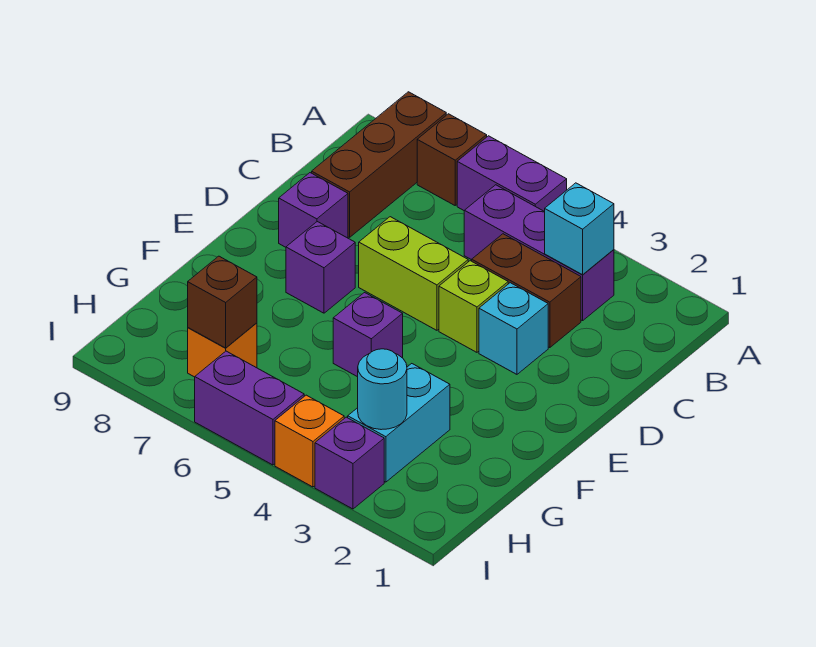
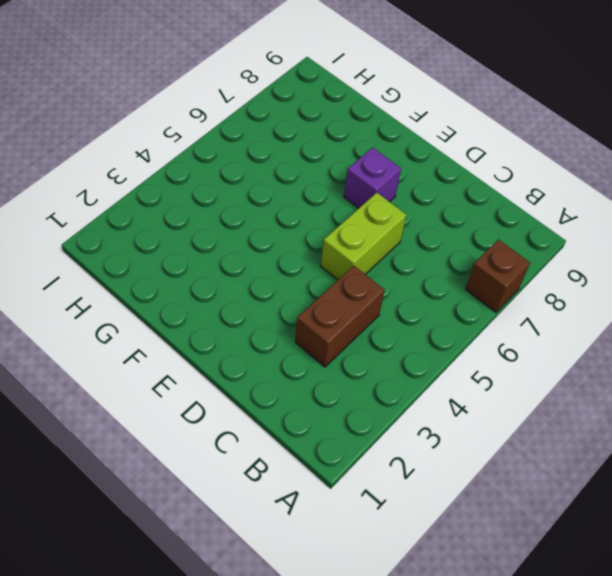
none -> purple 1x2 brick [457,136,567,212]
none -> brown 1x3 brick [312,92,446,237]
none -> purple 1x3 brick [464,185,614,321]

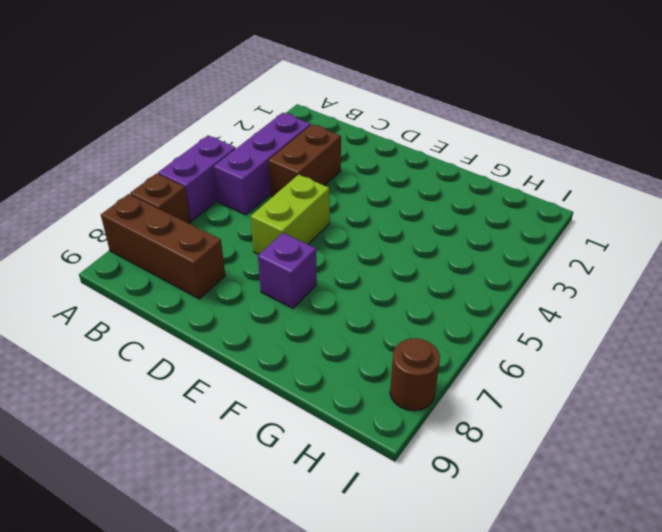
brown 1x1 round brick [390,338,440,411] -> none
none -> cyan 1x1 brick [479,283,548,374]
none -> lime 1x1 brick [439,261,508,352]
none -> purple 1x1 brick [279,173,348,247]

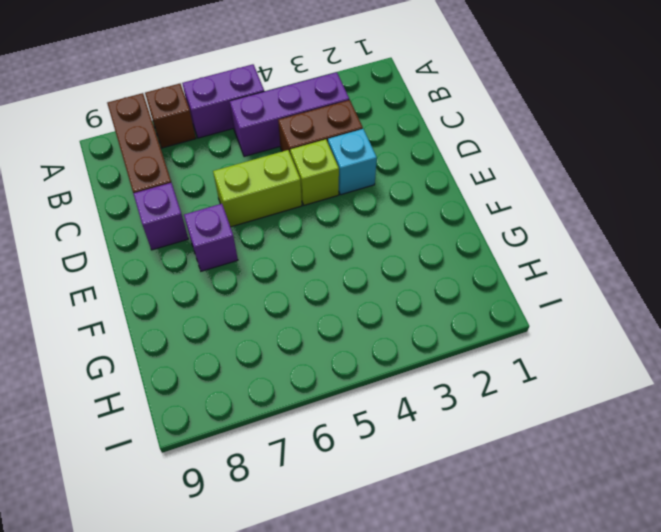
none -> purple 1x1 brick [333,293,403,377]
none -> cyan 1x2 brick [348,364,450,482]
none -> orange 1x1 brick [188,323,257,377]

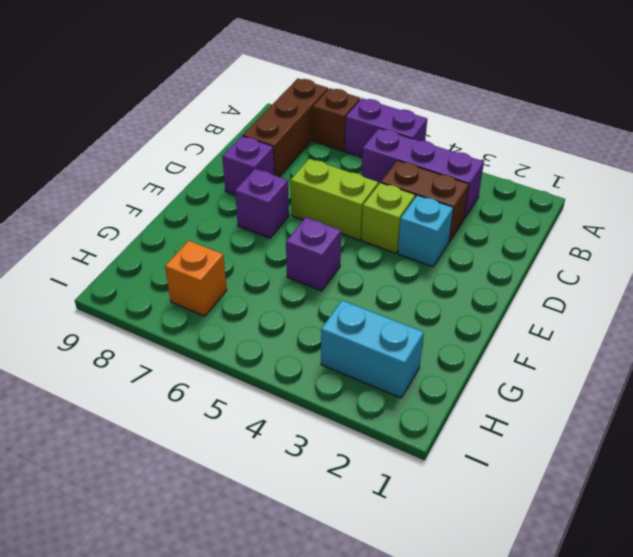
cyan 1x2 brick [321,300,424,398] -> cyan 1x2 brick turned to [348,364,450,482]
none -> purple 1x1 brick [315,417,384,509]
none -> orange 1x1 brick [275,395,344,487]
none -> purple 1x2 brick [195,351,304,465]

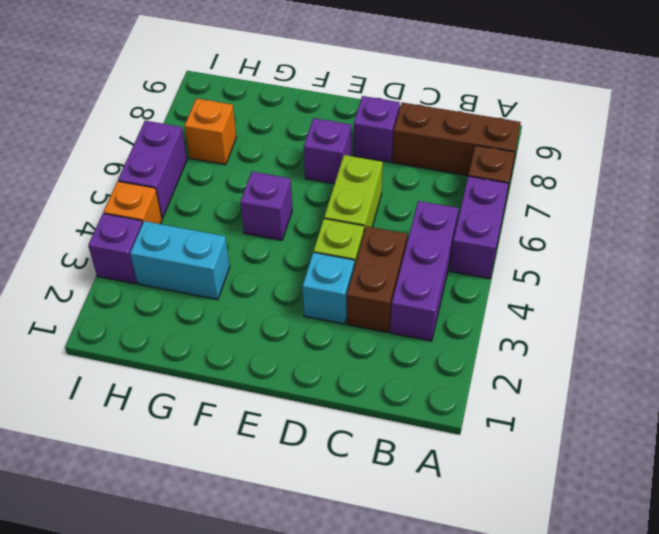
none -> cyan 1x1 brick [545,183,614,275]
none -> cyan 1x1 round brick [358,349,407,430]
none -> brown 1x1 brick [188,256,257,348]

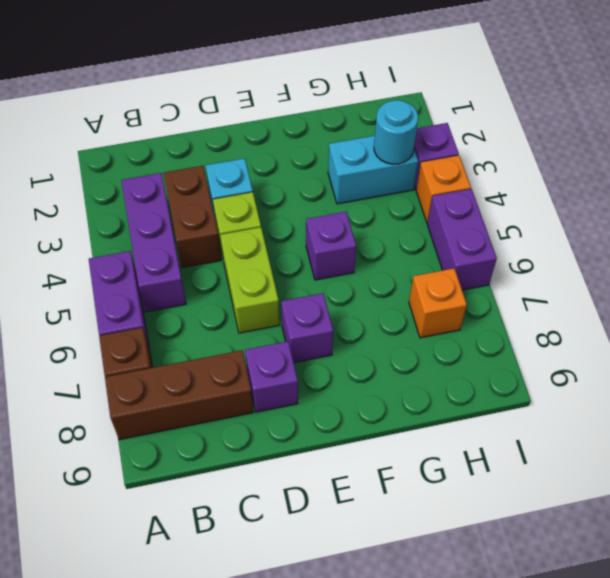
none -> cyan 1x1 brick [545,183,614,275]
none -> brown 1x1 brick [188,256,257,348]

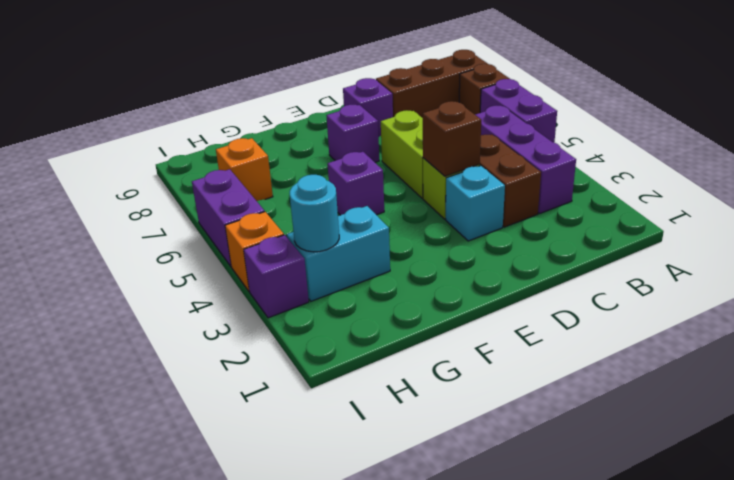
brown 1x1 brick [423,101,481,176] -> brown 1x1 brick moved to [188,256,257,348]
none -> cyan 1x1 brick [545,183,614,275]

